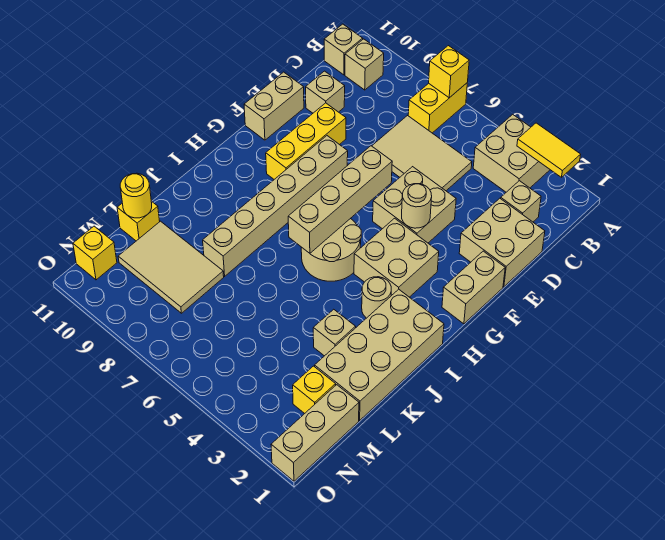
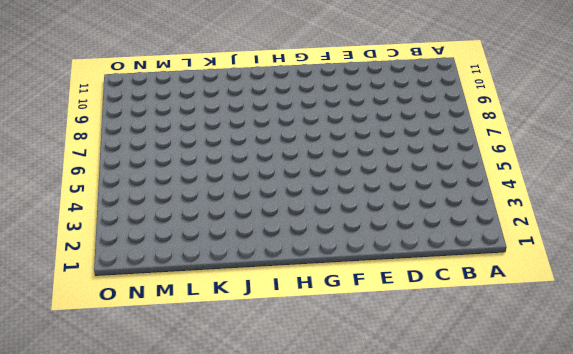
none -> tan 2x2 brick [473,114,550,192]
none -> yellow 1x2 brick [408,83,467,133]
none -> tan 1x1 brick [345,39,384,90]

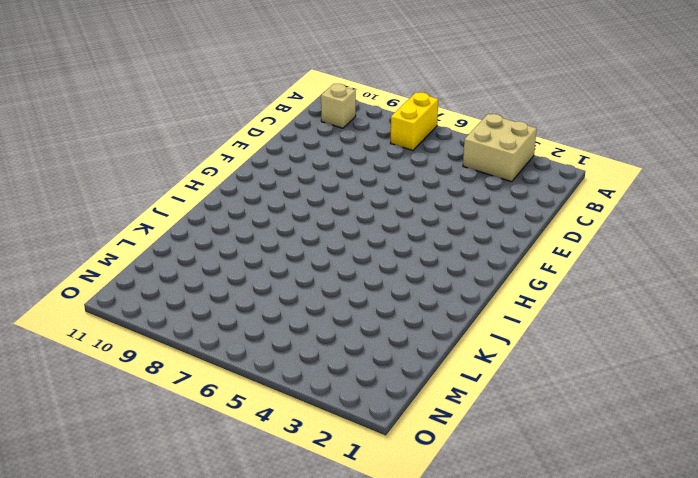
none -> tan 1x1 brick [324,24,363,75]
none -> tan 1x1 brick [501,181,541,222]
none -> tan 2x3 tile [372,116,472,191]

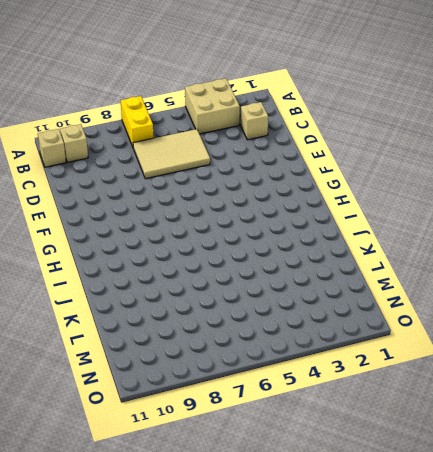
none -> tan 2x2 brick [459,198,545,287]
none -> tan 1x1 brick [306,71,345,113]
none -> tan 2x2 brick [373,167,456,243]

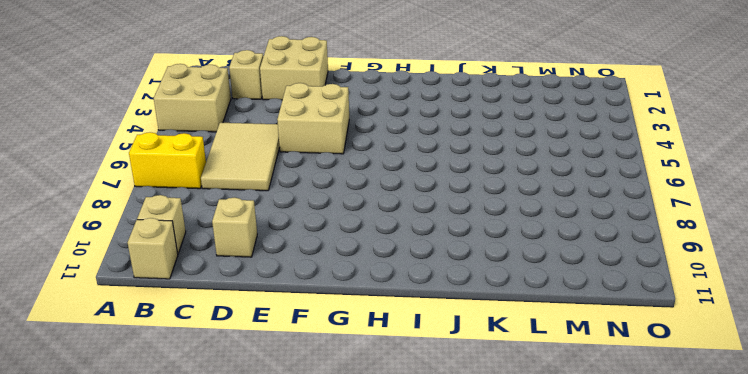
none -> yellow 1x3 brick [266,103,346,179]
none -> tan 1x2 brick [244,72,304,140]
none -> tan 1x2 brick [442,251,505,324]

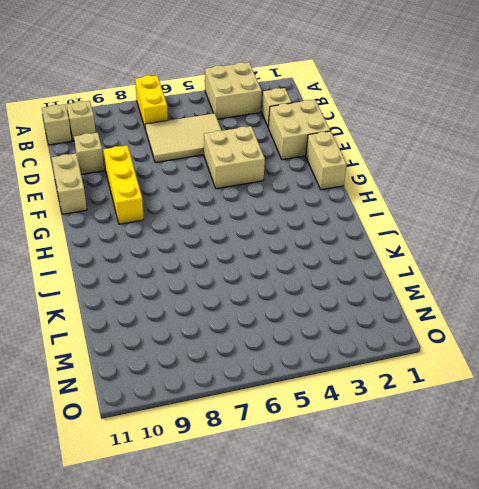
none -> tan 1x6 brick [203,136,348,276]
none -> tan 2x2 brick [354,218,439,297]
none -> tan 2x2 round brick [301,218,361,281]

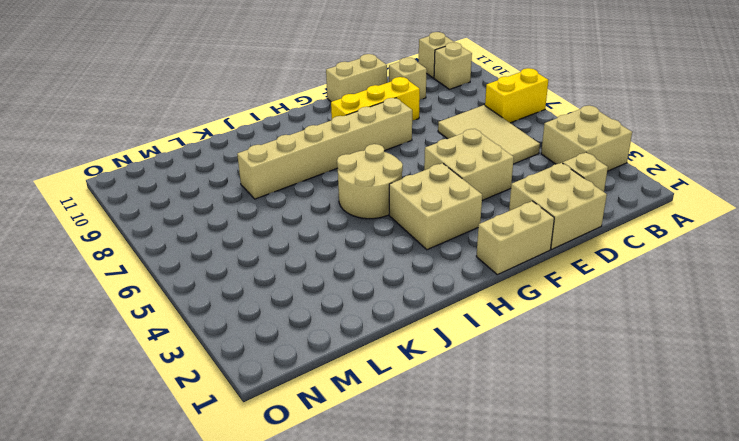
none -> tan 2x4 brick [315,289,444,420]
none -> tan 1x1 round brick [362,277,391,318]
none -> tan 1x1 brick [313,309,356,356]

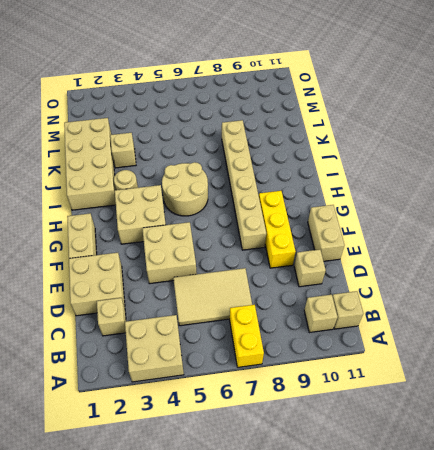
none -> tan 2x3 tile [118,221,224,313]
none -> yellow 1x1 brick [117,201,160,241]
none -> tan 1x3 brick [271,385,359,481]

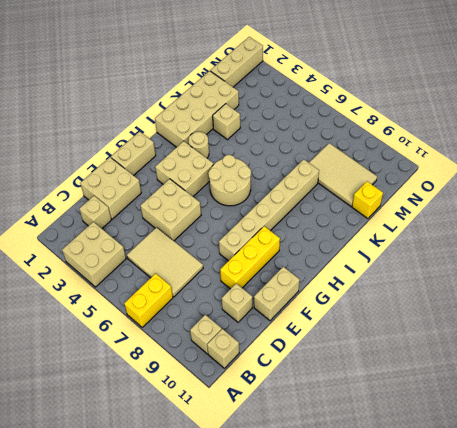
none -> yellow 1x1 brick [293,366,336,414]
none -> yellow 1x1 brick [73,226,117,280]
none -> yellow 1x2 tile [517,123,581,177]

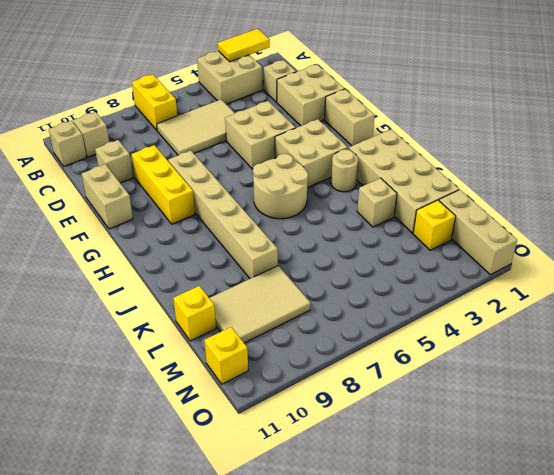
none -> yellow 1x1 brick [429,46,469,98]
none -> tan 1x1 round brick [402,184,432,228]
none -> tan 1x4 brick [288,146,392,253]

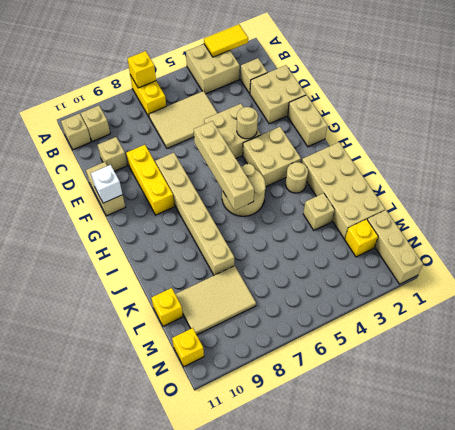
white 1x1 brick [91,165,123,203] -> none
none -> yellow 1x1 round brick [120,173,152,218]

